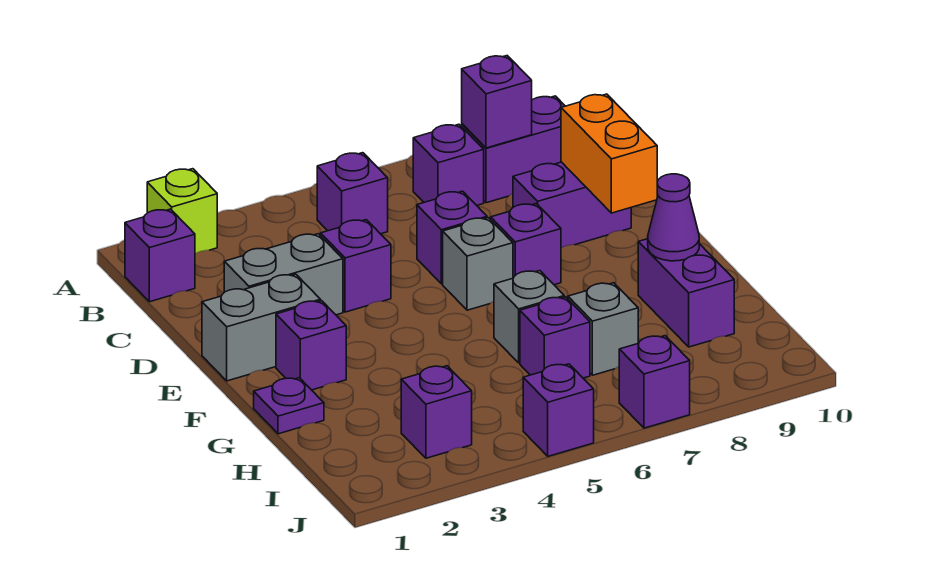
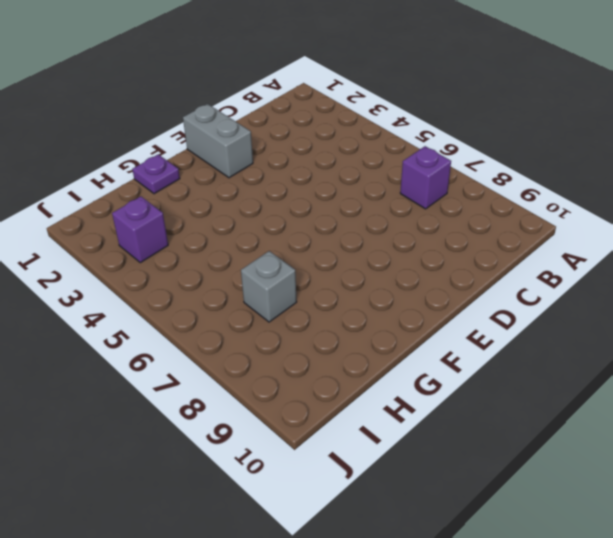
none -> lime 1x1 brick [147,169,217,254]
none -> purple 1x1 brick [125,209,195,302]
none -> purple 1x1 brick [317,153,388,234]

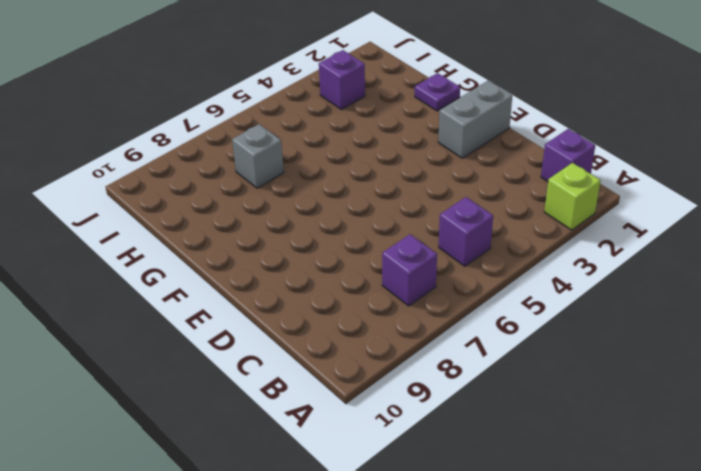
none -> purple 1x2 brick [462,96,565,203]
none -> grey 1x2 brick [224,234,343,315]
none -> purple 1x1 brick [321,220,391,312]

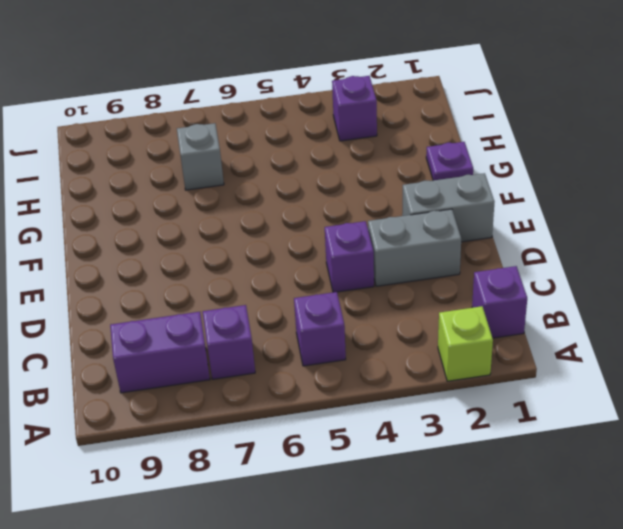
none -> purple 1x1 brick [417,191,487,284]
none -> purple 1x2 brick [513,162,631,248]
none -> grey 1x1 brick [443,218,513,310]

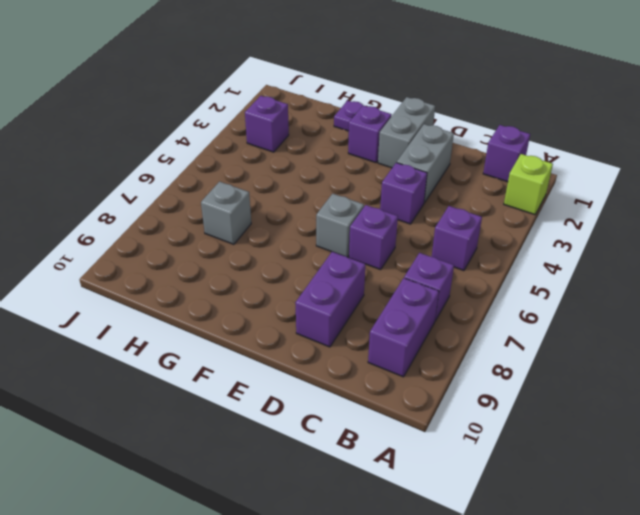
none -> purple 1x1 brick [491,204,561,285]
none -> grey 1x1 brick [494,271,564,363]
none -> purple 1x2 brick [638,239,734,347]

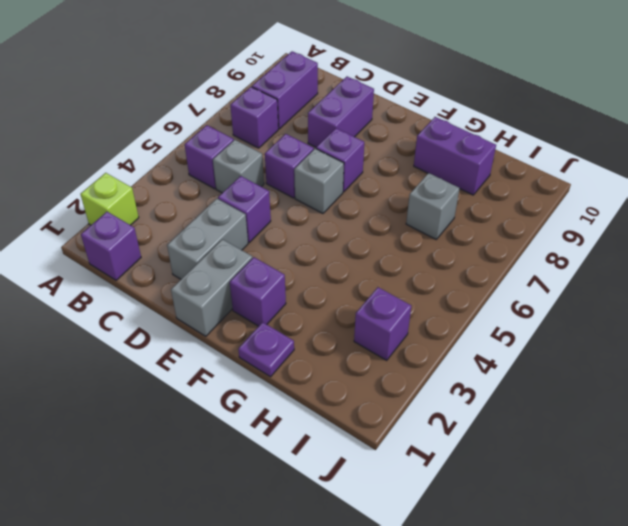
grey 1x1 brick [213,140,264,193] -> grey 1x1 brick moved to [494,271,564,363]
none -> purple 1x1 brick [520,297,590,378]
none -> purple 1x1 brick [523,364,594,456]
none -> purple 1x1 brick [619,336,690,428]

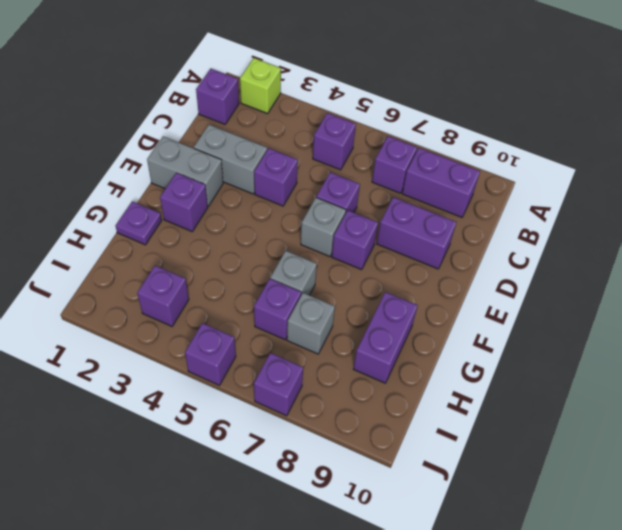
none -> purple 1x1 brick [462,56,532,148]
none -> orange 1x2 brick [561,94,657,213]
none -> purple 1x1 cone [648,174,699,261]

